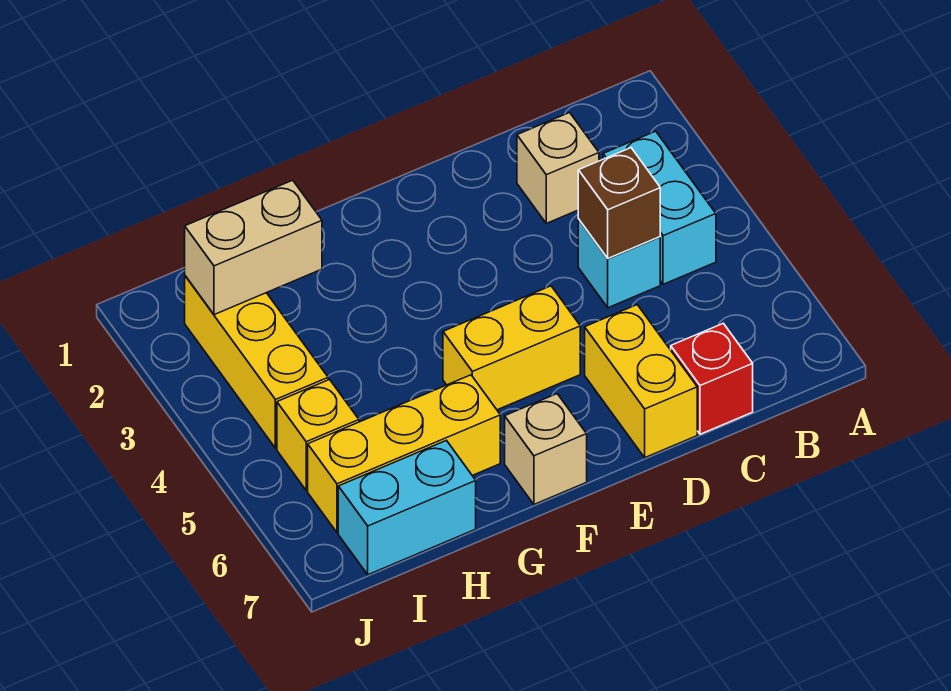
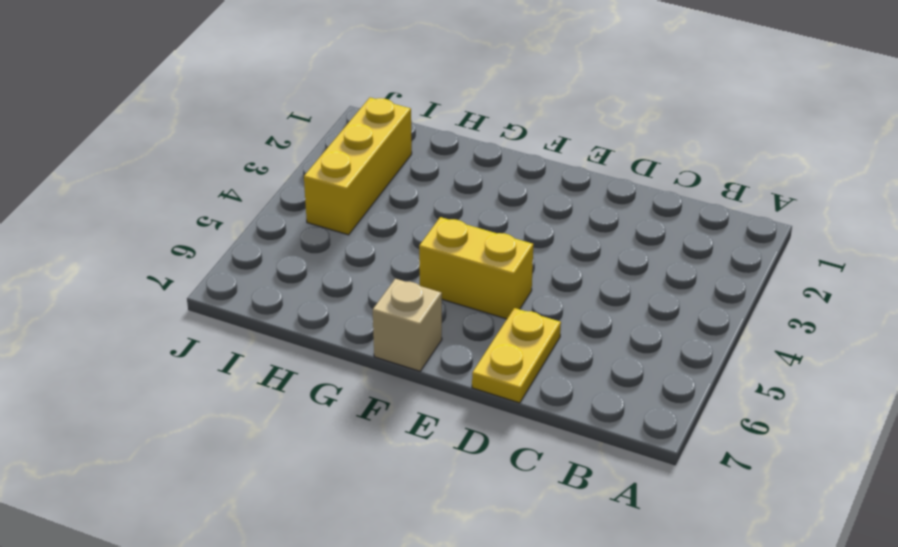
yellow 1x2 plate [472,308,561,403] -> yellow 1x2 brick [585,305,697,458]
none -> cyan 1x2 brick [603,131,716,284]
none -> tan 1x1 brick [517,113,599,223]
none -> cyan 1x1 brick [578,219,660,308]

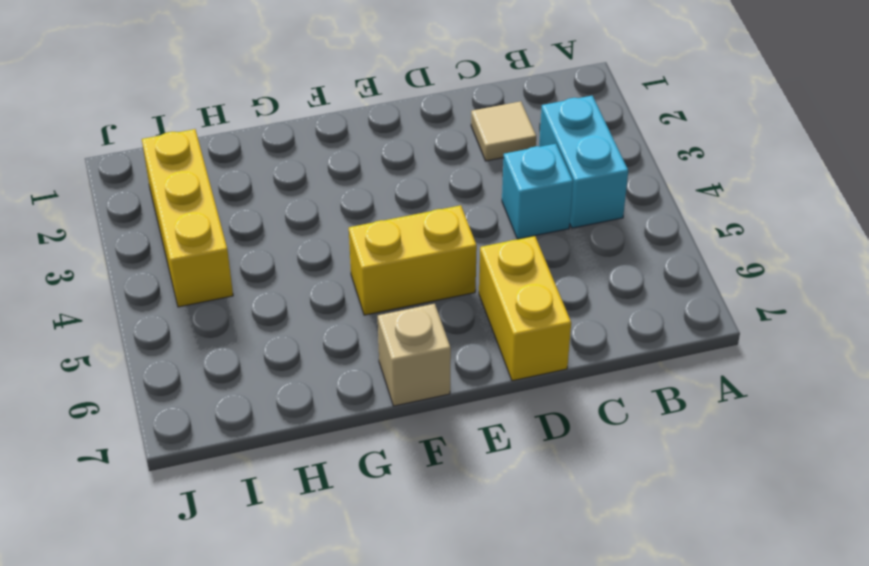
tan 1x1 tile [471,101,536,161] -> tan 1x1 brick [517,113,599,223]
none -> red 1x1 brick [671,323,753,434]
none -> yellow 1x3 brick [308,375,500,533]
none -> cyan 1x2 brick [338,440,476,575]

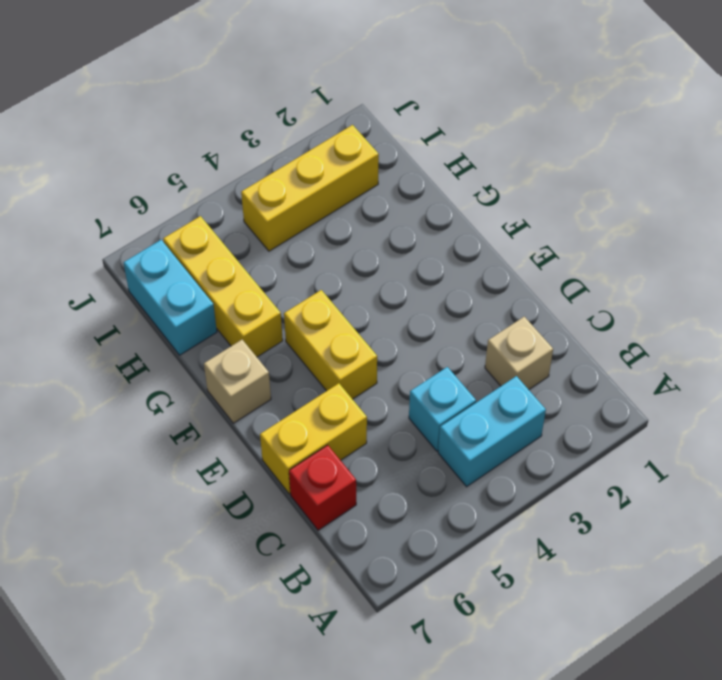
none -> yellow 1x1 brick [277,380,359,490]
none -> brown 1x1 brick [578,148,660,258]
none -> tan 1x2 brick [185,180,322,315]

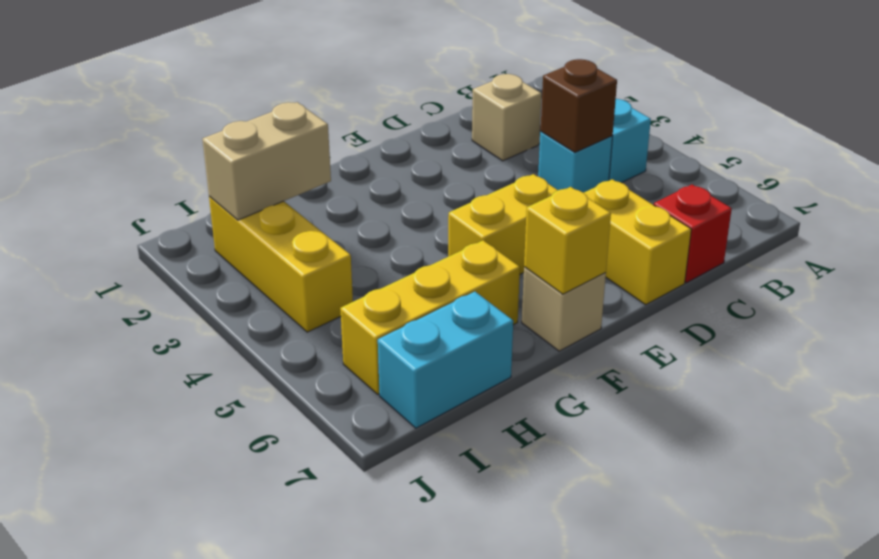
yellow 1x1 brick [524,187,611,294] -> yellow 1x1 brick moved to [277,380,359,490]

